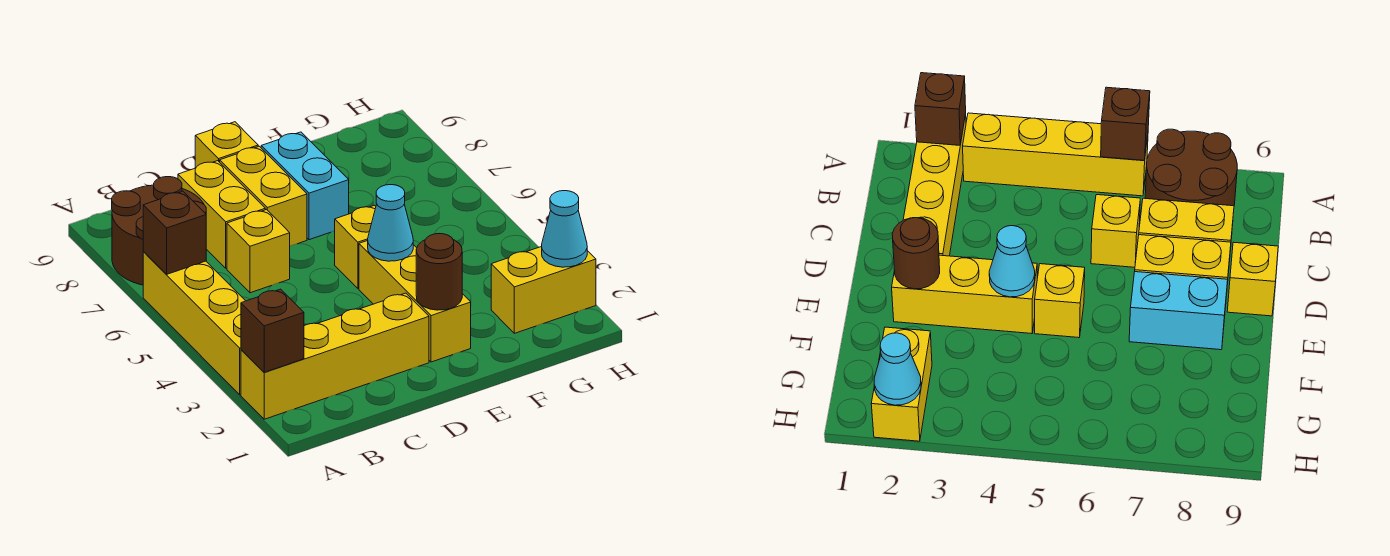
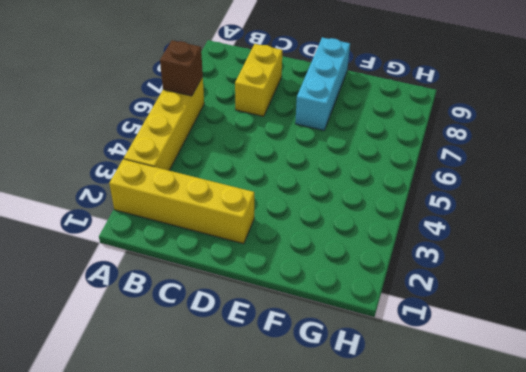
cyan 1x3 brick [295,37,350,131] -> cyan 1x2 brick [261,132,349,240]
none -> brown 2x2 round brick [112,177,206,285]
none -> yellow 1x1 brick [227,210,290,293]
none -> yellow 1x2 brick [220,146,307,246]

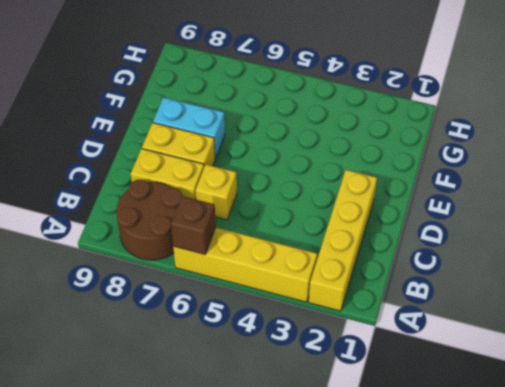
none -> yellow 1x1 brick [195,122,258,168]
none -> yellow 1x3 brick [359,241,471,362]
none -> yellow 1x1 brick [335,205,376,289]

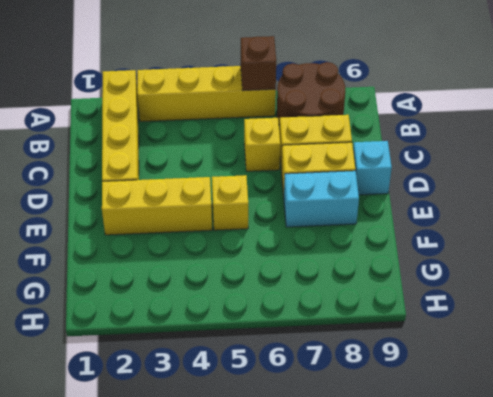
cyan 1x1 brick [353,141,392,195] -> yellow 1x1 brick [195,122,258,168]
none -> yellow 1x2 brick [491,247,596,333]
none -> brown 1x1 brick [241,289,304,372]
none -> brown 1x1 round brick [416,234,462,310]

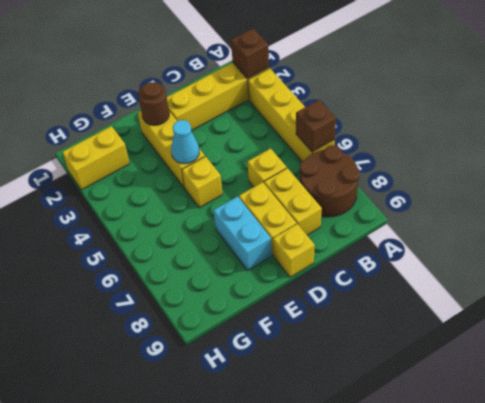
none -> cyan 1x1 cone [542,191,587,267]

